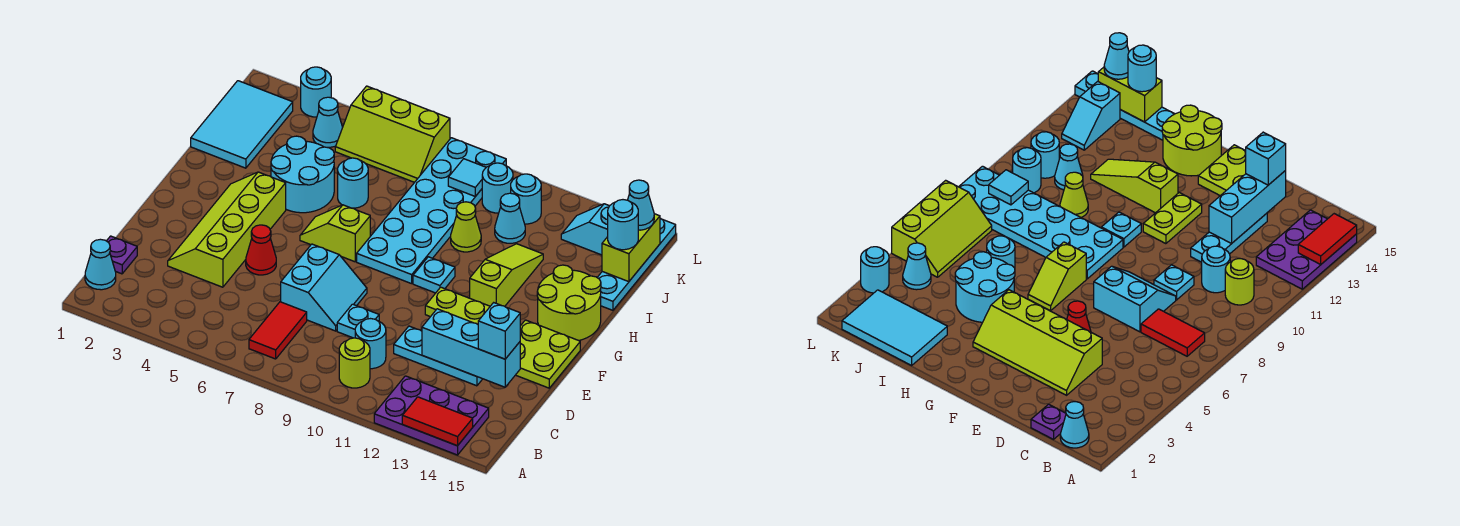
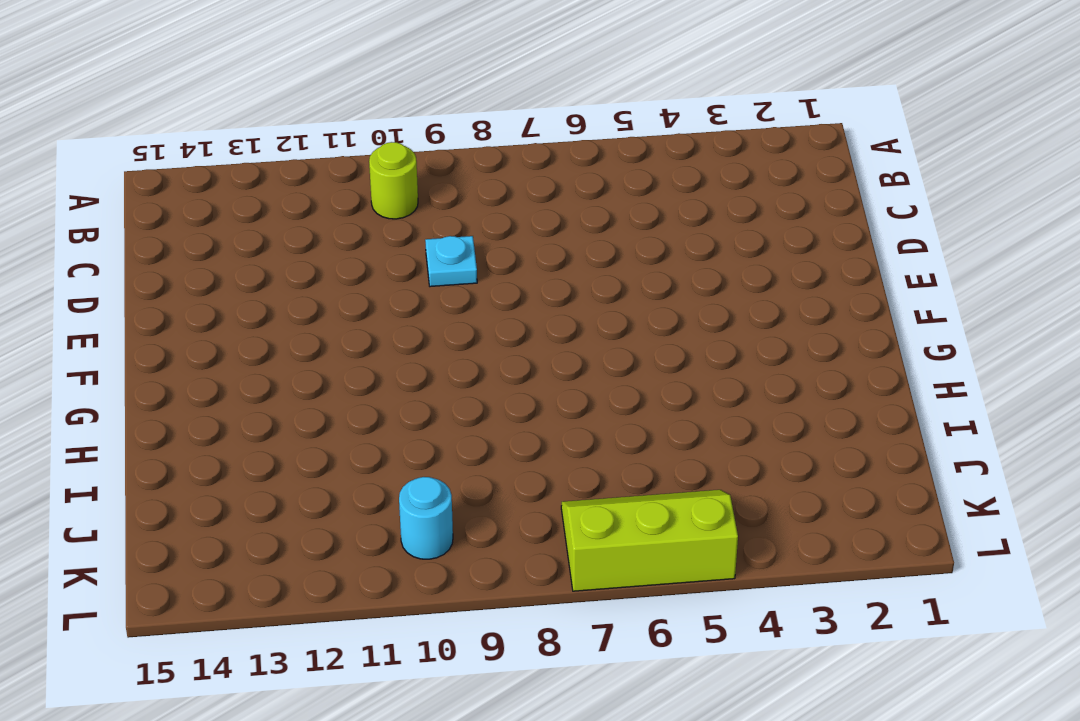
none -> purple 2x3 plate [374,376,489,455]
none -> cyan 1x1 cone [85,239,116,290]
none -> red 1x2 tile [249,302,307,359]
none -> purple 1x1 plate [107,236,137,274]

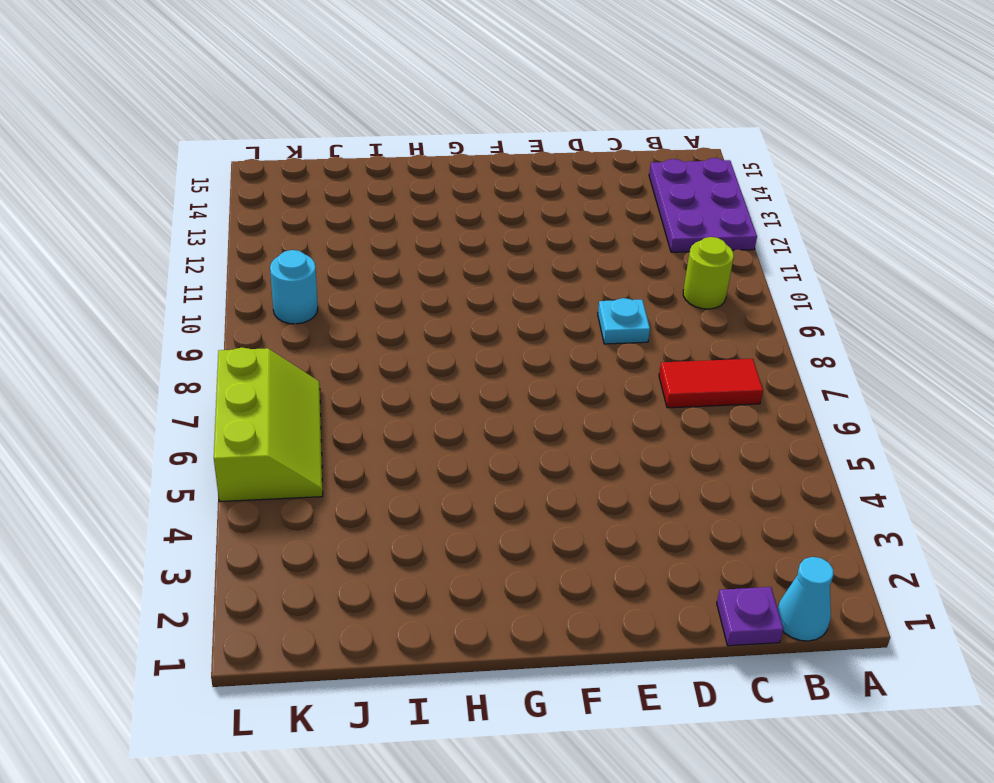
none -> cyan 1x1 round brick [355,319,386,369]
none -> lime 2x4 slope [168,172,286,287]
none -> cyan 2x2 slope [281,244,367,331]
none -> cyan 1x3 plate [394,326,482,386]

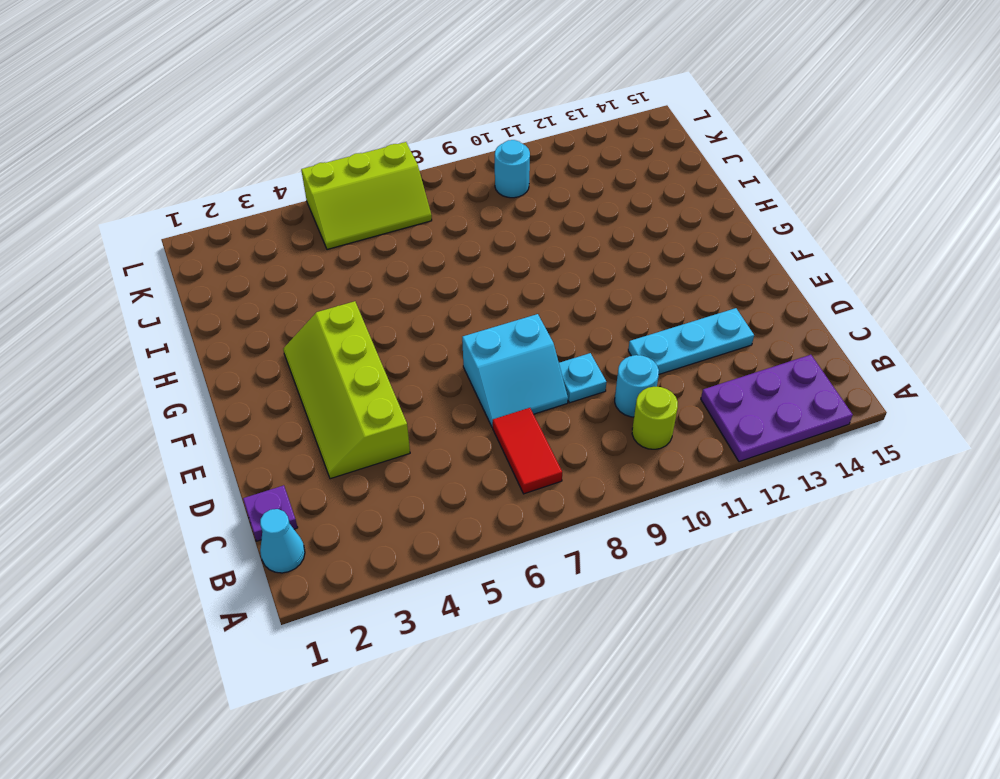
cyan 2x2 slope [462,314,568,427] -> cyan 2x2 slope turned to [281,244,367,331]
none -> red 1x1 cone [246,225,276,275]
none -> lime 2x2 plate [516,320,580,388]
none -> lime 1x2 plate [425,287,490,324]
none -> lime 1x2 slope [300,205,370,262]

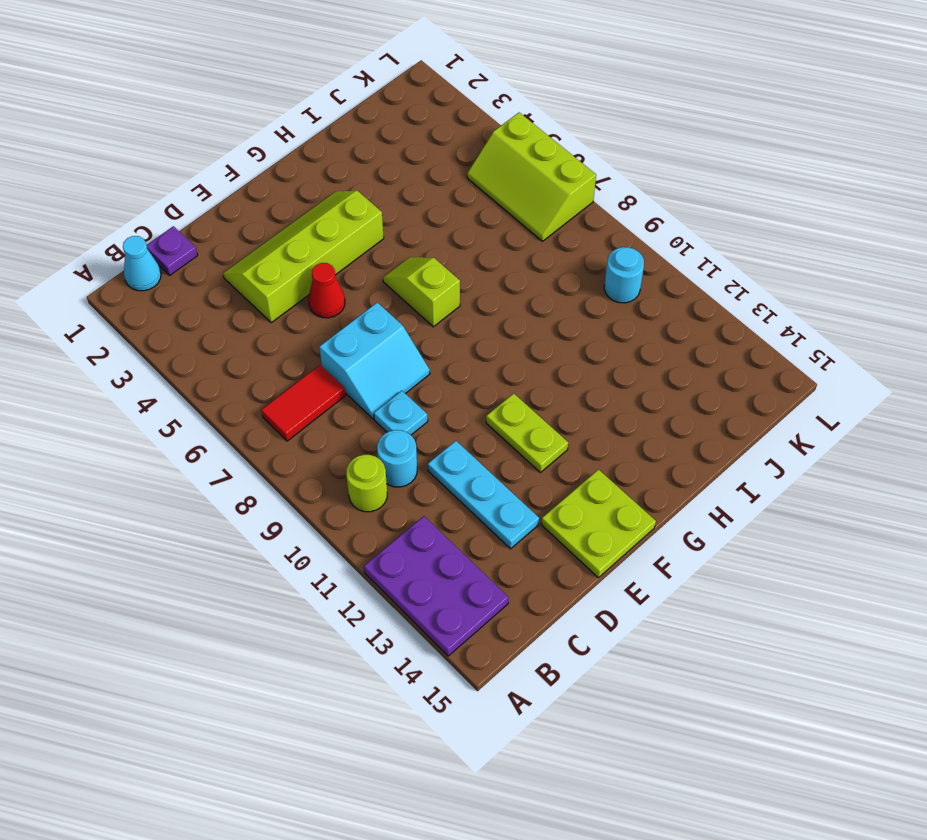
none -> cyan 2x6 plate [357,138,506,284]
none -> cyan 1x1 plate [413,257,455,293]
none -> lime 1x3 slope [470,244,543,306]
none -> lime 2x2 round brick [537,265,601,341]

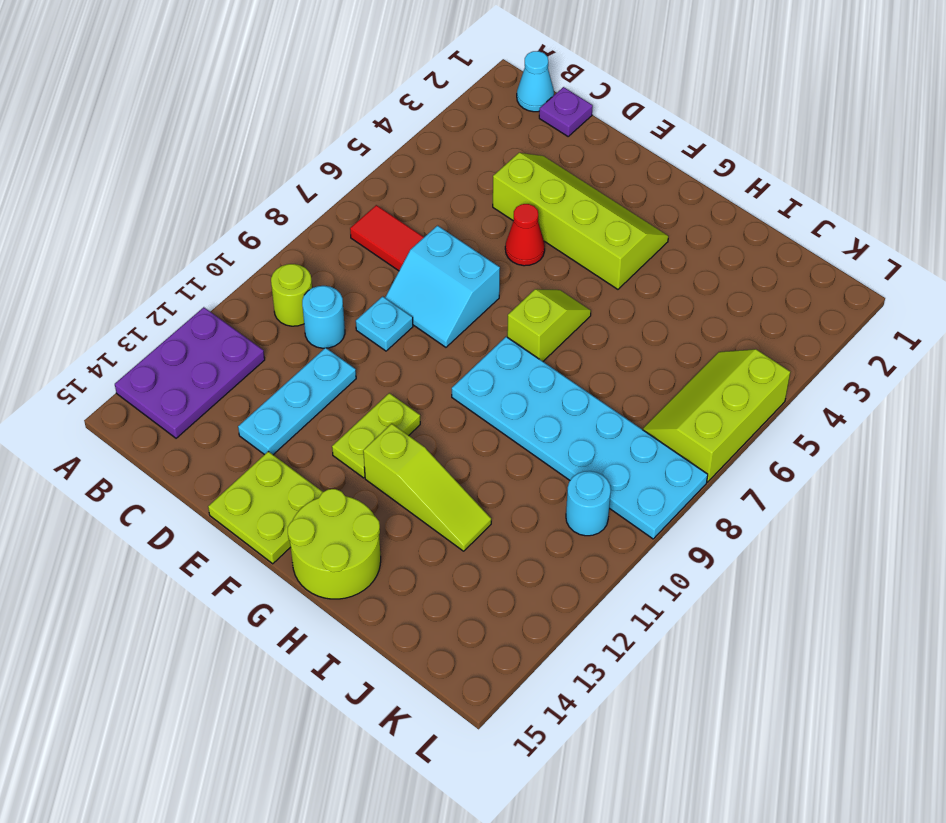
none -> cyan 1x1 plate [413,257,455,293]
none -> cyan 2x2 round brick [271,136,334,213]
none -> cyan 2x3 tile [191,81,293,168]
none -> cyan 1x1 round brick [338,158,368,208]

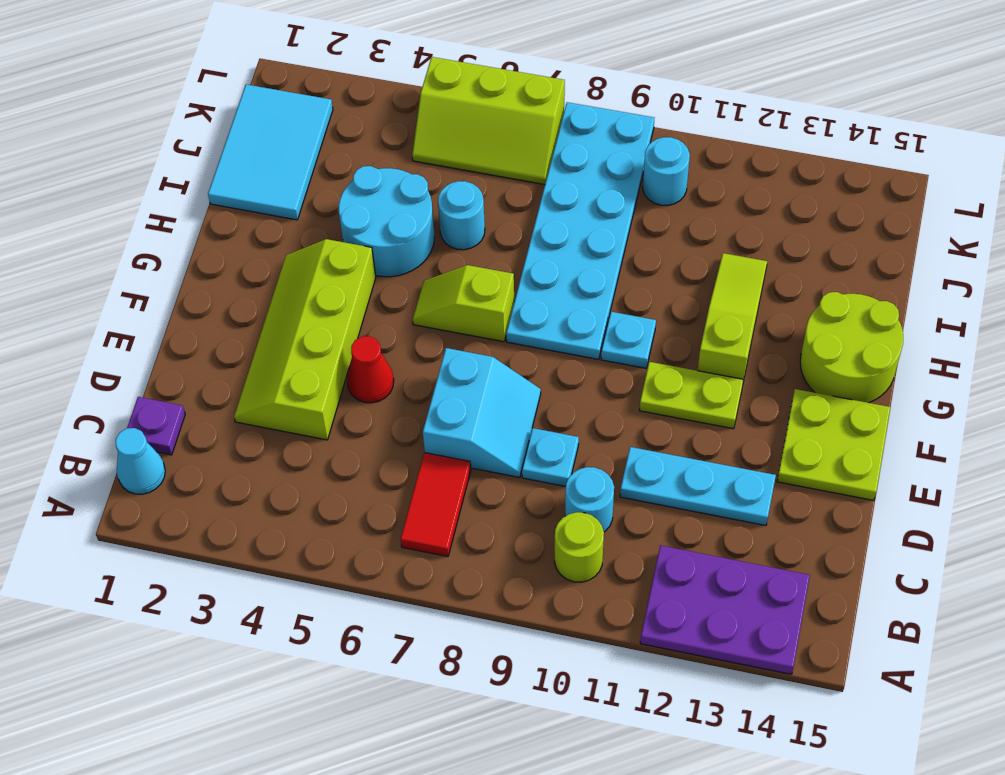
none -> lime 1x1 cone [451,202,481,252]
none -> cyan 1x4 plate [597,218,676,310]
none -> cyan 1x1 cone [495,193,525,243]
none -> cyan 1x1 cone [313,97,343,147]

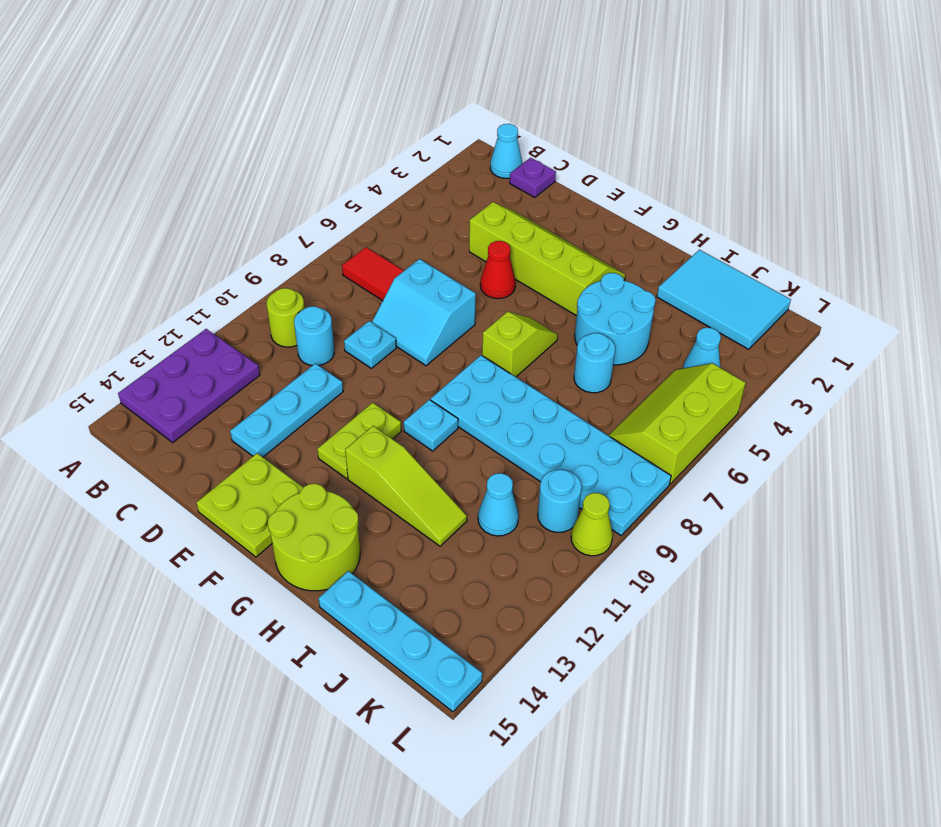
lime 1x1 cone [571,493,613,556] -> lime 1x1 cone moved to [451,202,481,252]
none -> cyan 1x1 round brick [511,174,541,224]
none -> cyan 1x2 slope [561,204,609,255]
none -> cyan 1x1 round brick [301,67,331,117]
none -> red 1x2 tile [402,397,473,446]

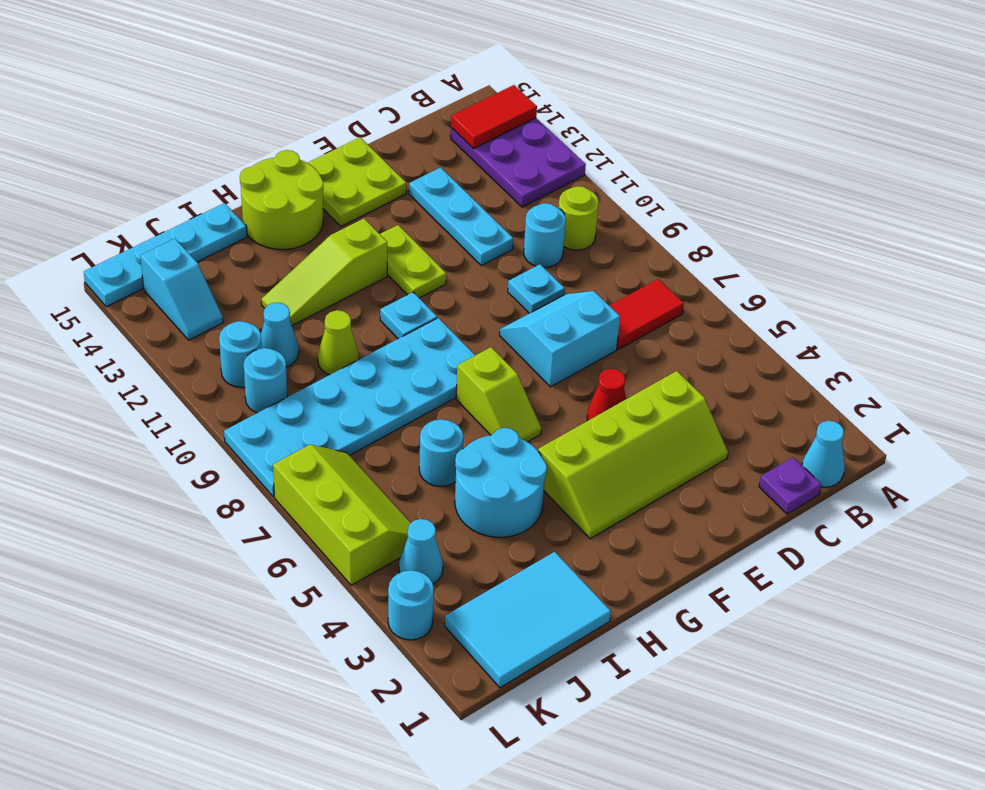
red 1x2 tile [451,85,537,149] -> red 1x2 tile turned to [402,397,473,446]
none -> cyan 1x3 brick [422,309,520,387]
none -> lime 1x2 brick [602,214,660,282]
none -> cyan 1x1 tile [448,159,486,196]
none -> cyan 1x1 brick [478,303,520,359]

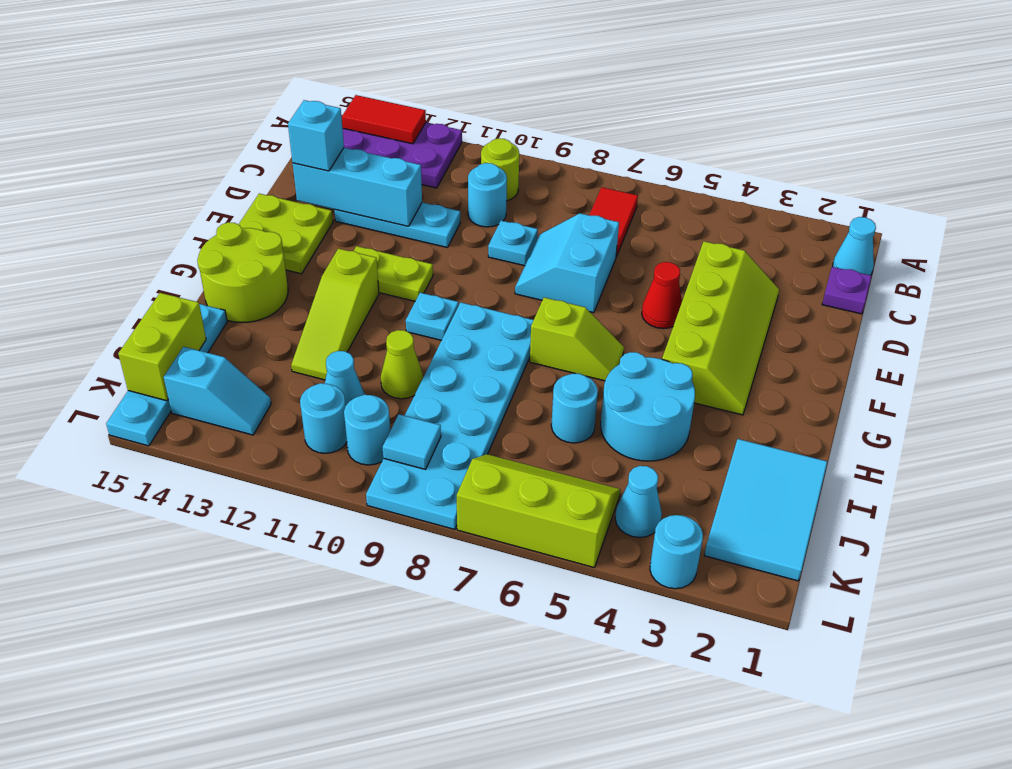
none -> cyan 1x1 round brick [608,200,638,250]
none -> cyan 1x1 cone [628,180,654,230]

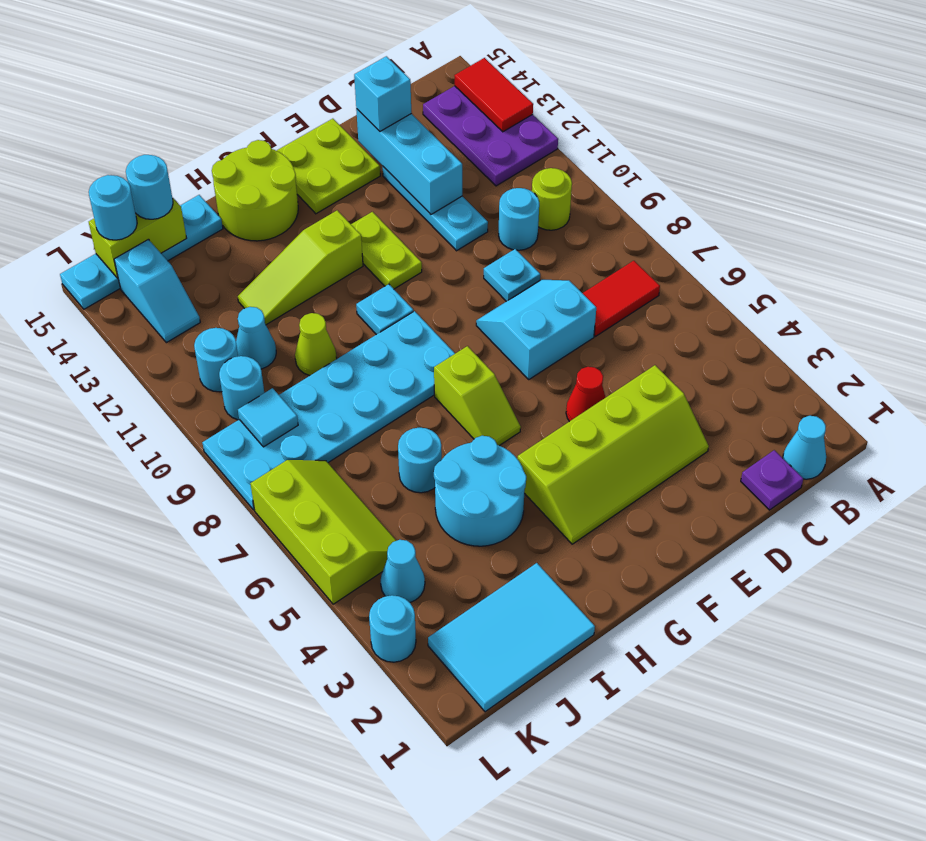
cyan 1x1 round brick [89,175,137,240] -> cyan 1x1 cone [628,180,654,230]

